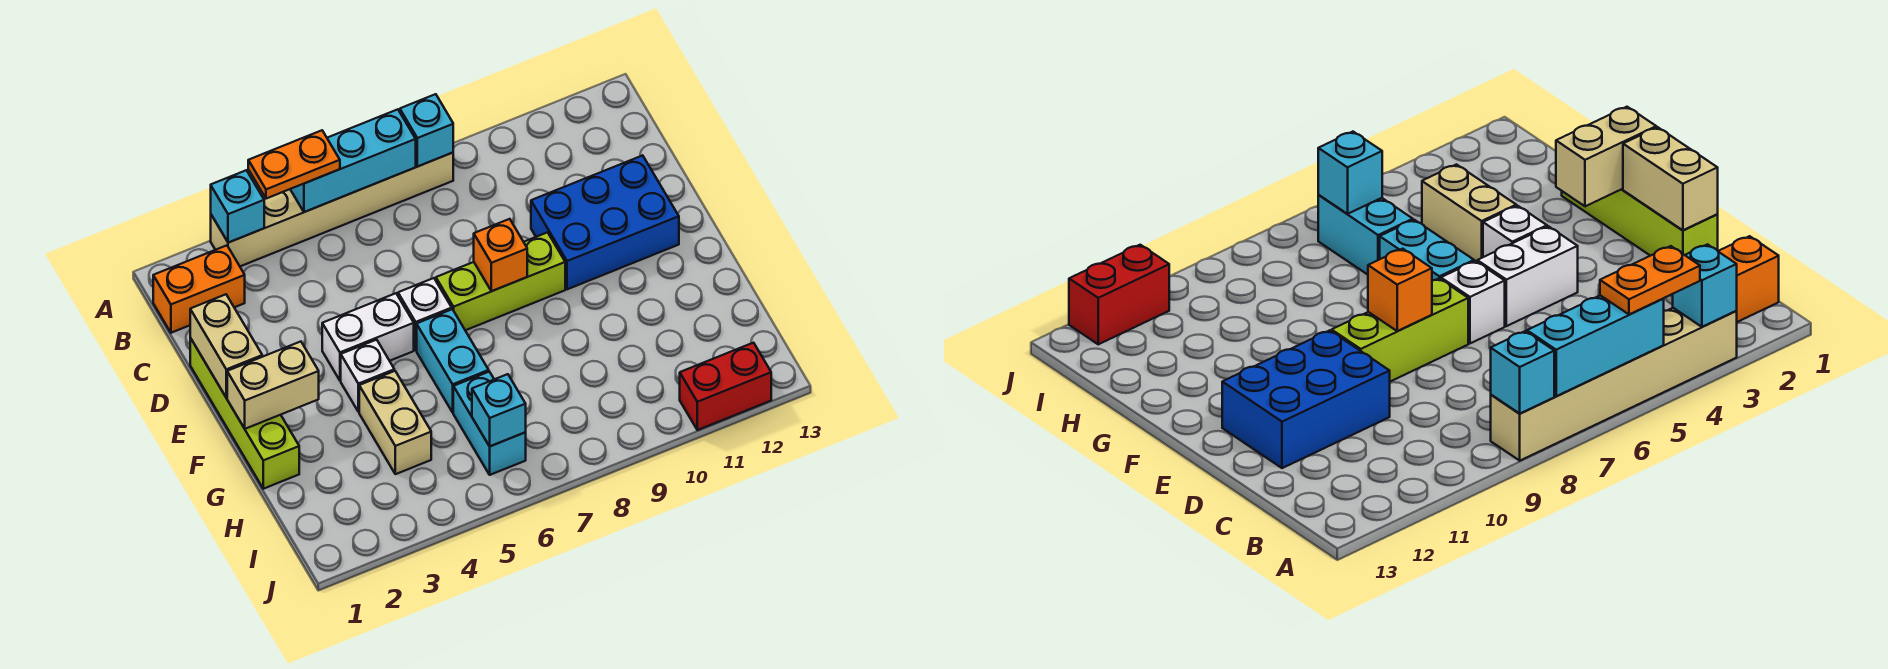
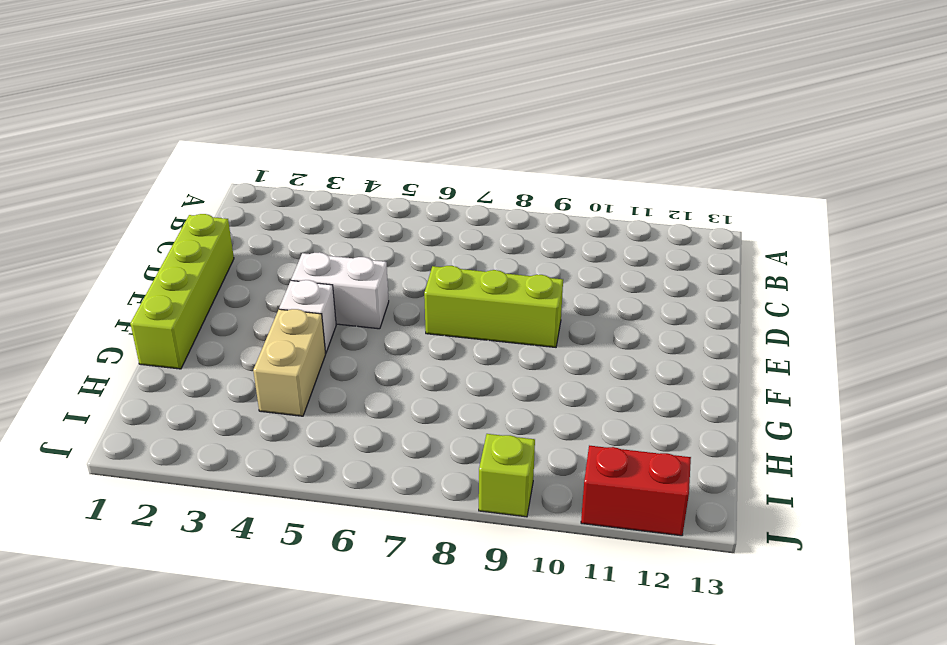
lime 1x1 brick [479,434,535,517] -> none
none -> tan 1x6 brick [211,153,453,266]
none -> orange 1x2 brick [153,245,245,333]
none -> blue 2x3 brick [531,155,679,289]

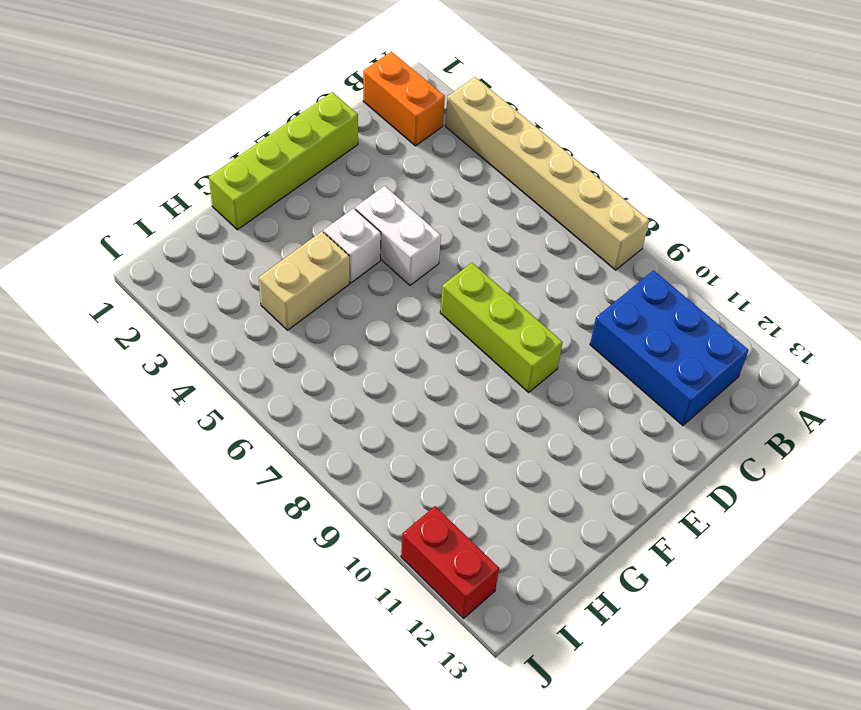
blue 2x3 brick [590,270,748,426] -> blue 2x3 brick moved to [531,155,679,289]
none -> white 1x1 brick [398,278,452,350]
none -> cyan 1x2 brick [417,309,489,412]
none -> cyan 1x2 brick [453,372,526,475]

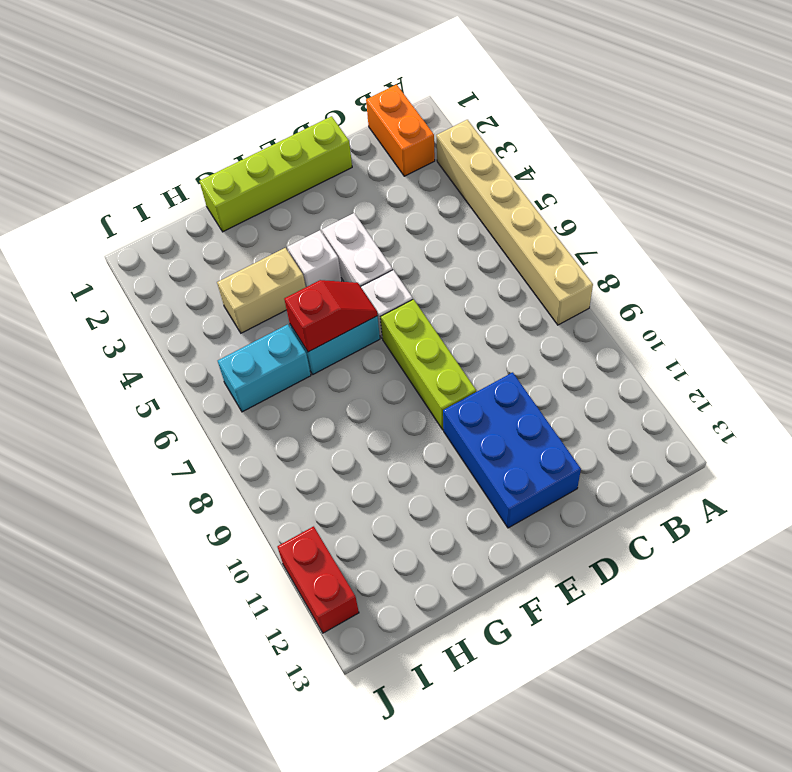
red 1x2 slope [284,280,377,352] -> none
none -> cyan 1x1 brick [211,170,264,243]
none -> cyan 1x3 brick [290,109,416,212]
none -> cyan 1x1 brick [400,94,453,166]

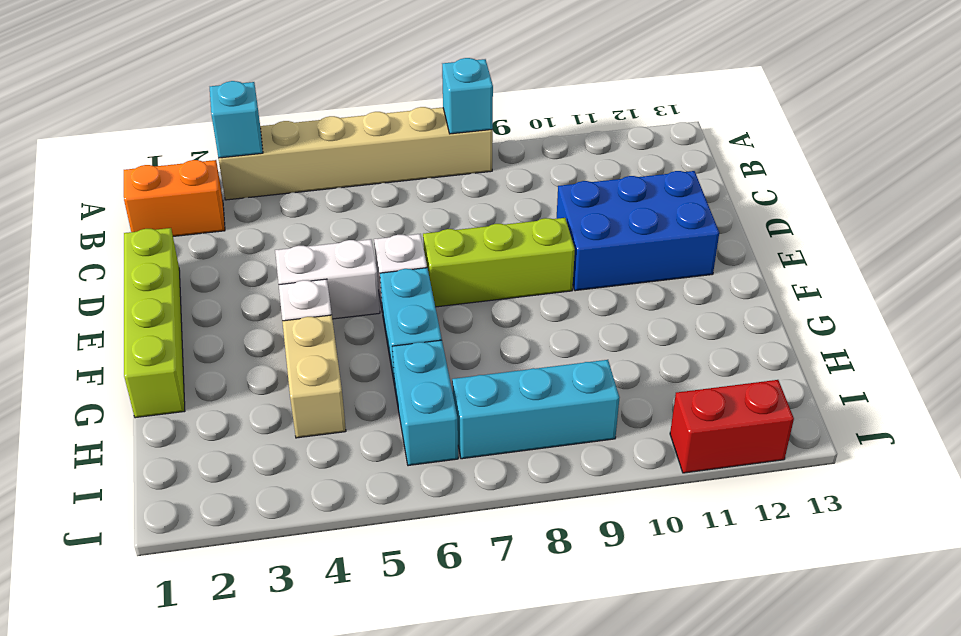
cyan 1x3 brick [452,360,619,459] -> cyan 1x3 brick moved to [290,109,416,212]
none -> tan 1x2 brick [190,294,262,398]
none -> orange 1x1 brick [474,219,527,291]
none -> tan 1x2 brick [227,342,319,429]

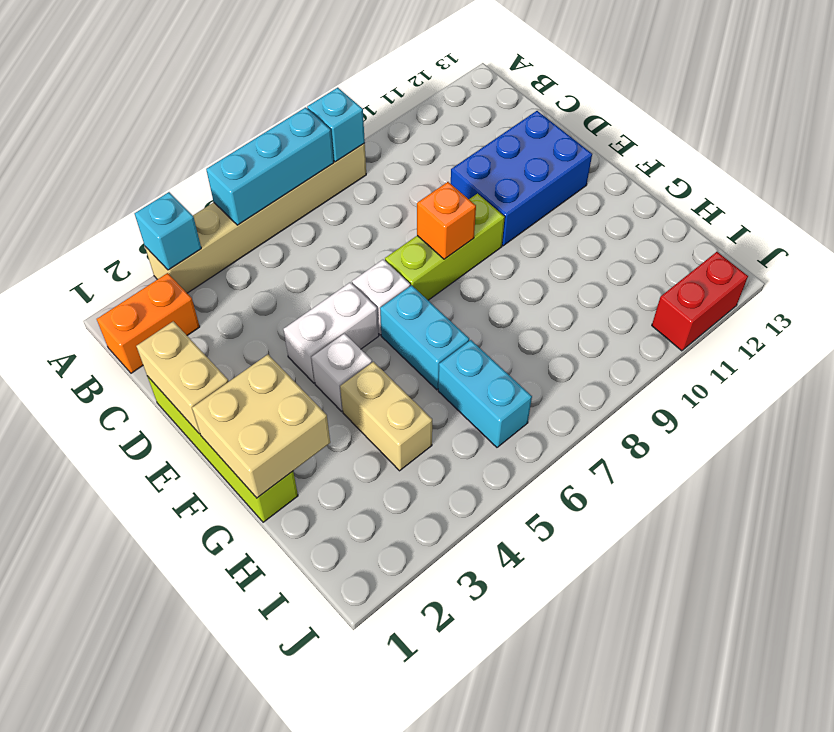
tan 2x2 brick [192,355,330,498] -> tan 1x2 brick [227,342,319,429]
none -> cyan 1x1 brick [472,374,526,446]
none -> orange 1x2 plate [248,130,340,199]

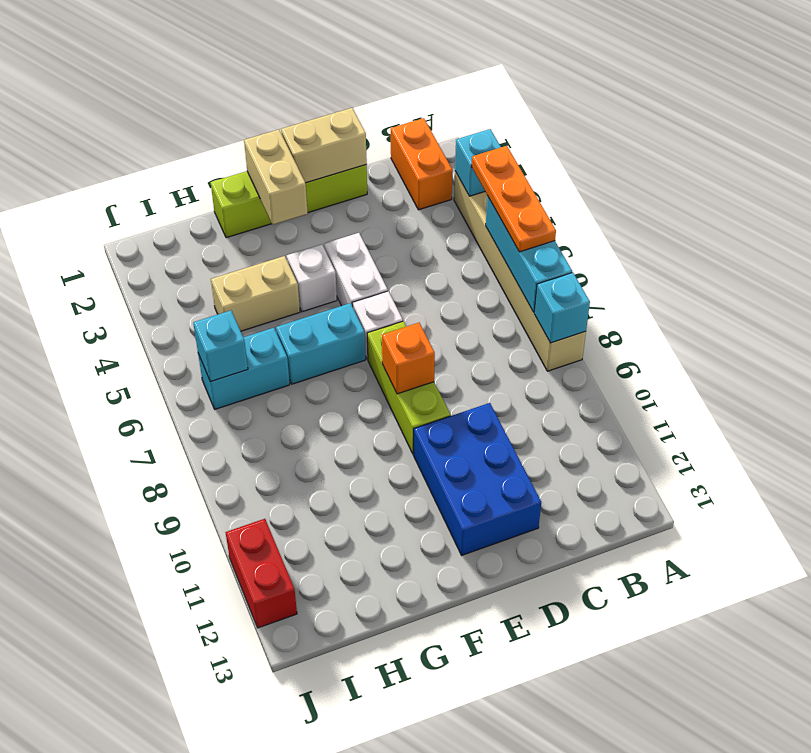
orange 1x3 plate [472,146,556,252] -> orange 1x2 plate [248,130,340,199]

